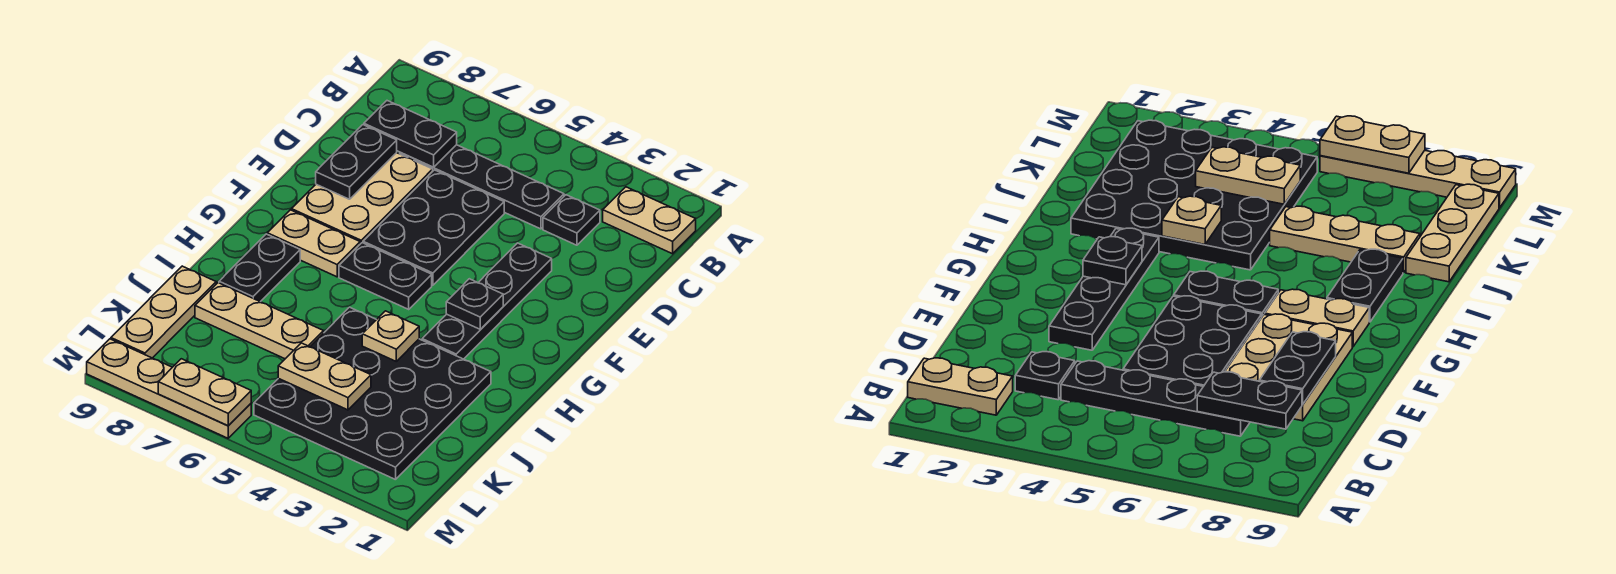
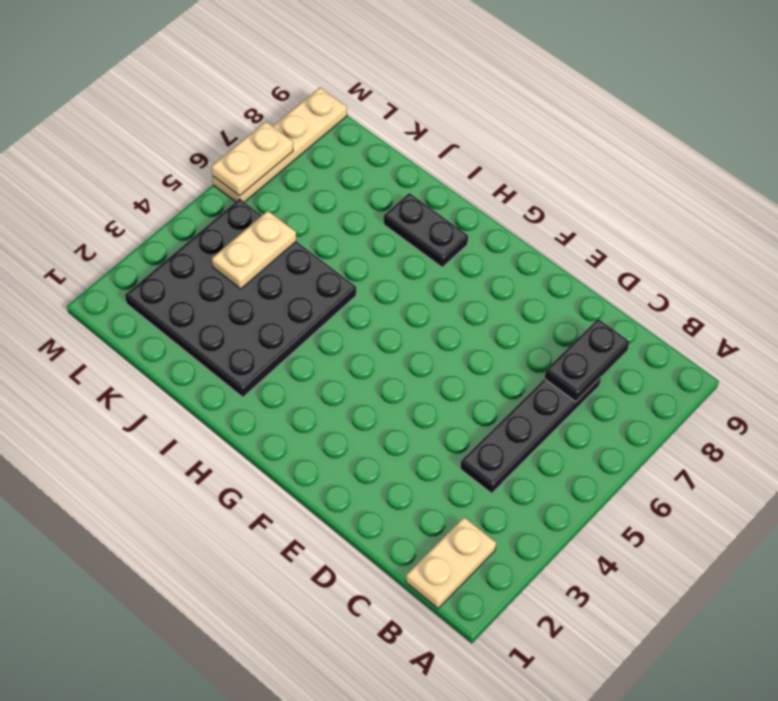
none -> black 1x1 plate [543,195,600,245]
none -> black 2x3 plate [363,170,504,285]
none -> tan 2x3 plate [291,153,433,244]

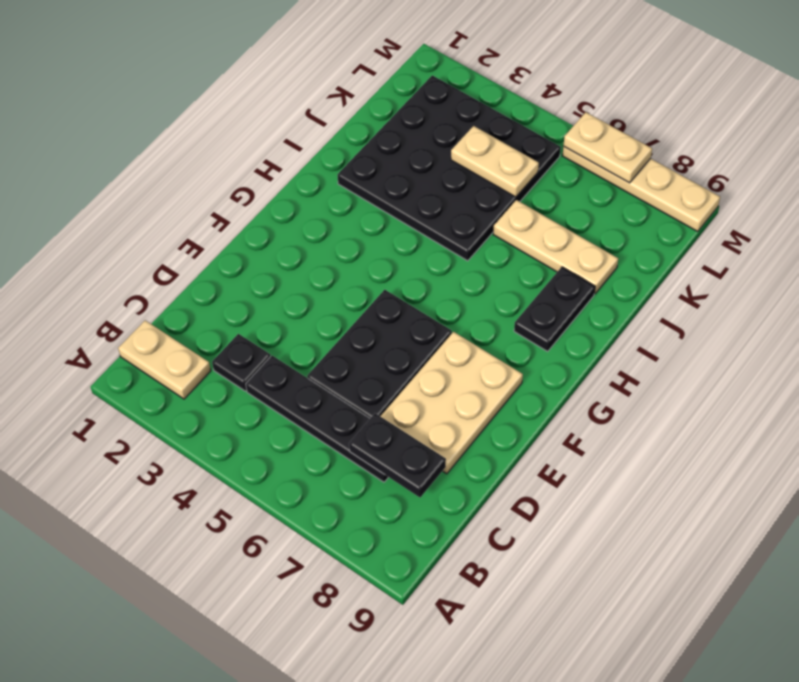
none -> black 1x4 plate [422,243,552,359]
none -> black 1x2 plate [339,243,432,309]
none -> tan 1x2 plate [267,210,360,277]

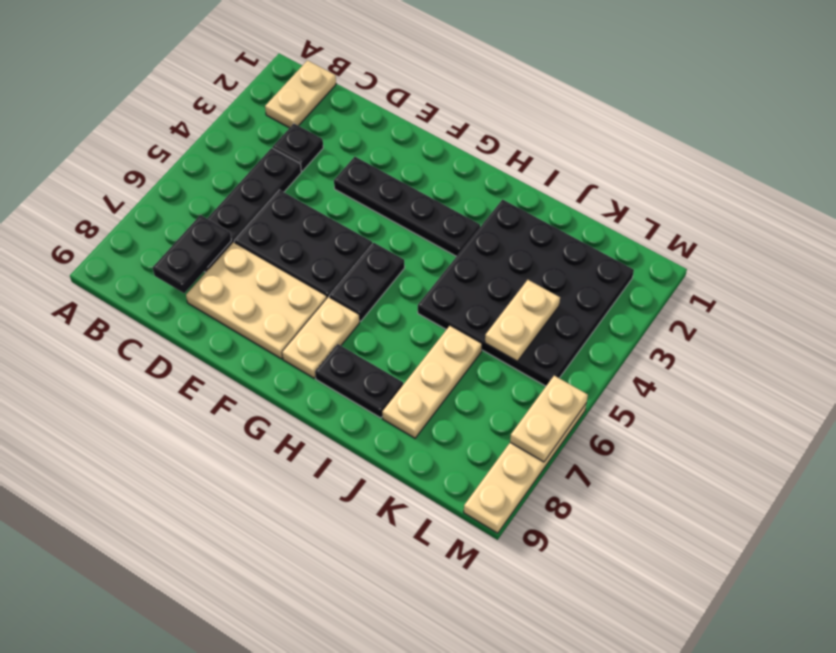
none -> tan 1x3 plate [111,266,216,358]
none -> black 1x2 plate [316,125,397,199]
none -> black 1x1 plate [446,279,503,329]

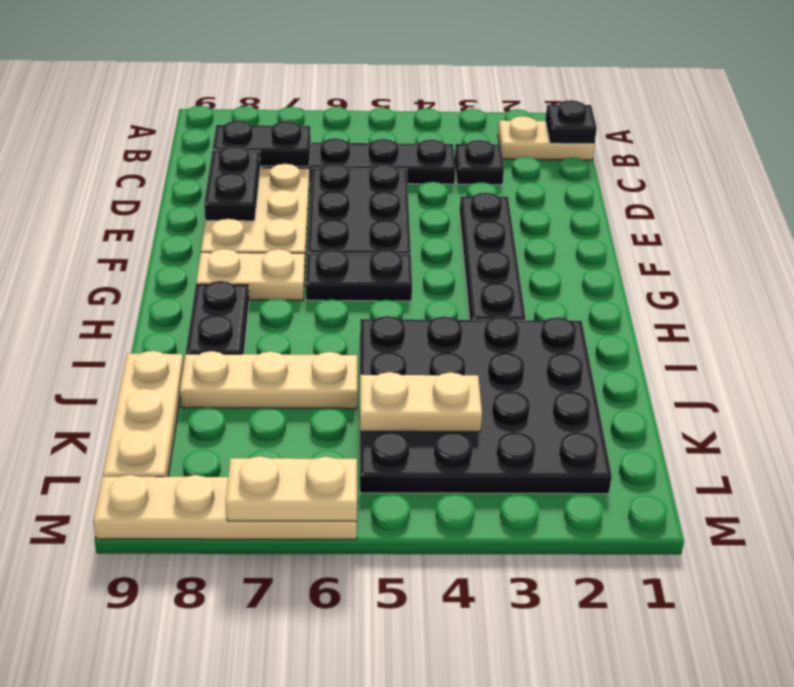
black 1x1 plate [545,100,597,144] -> black 1x1 plate moved to [446,279,503,329]
none -> tan 1x1 plate [362,311,419,361]

